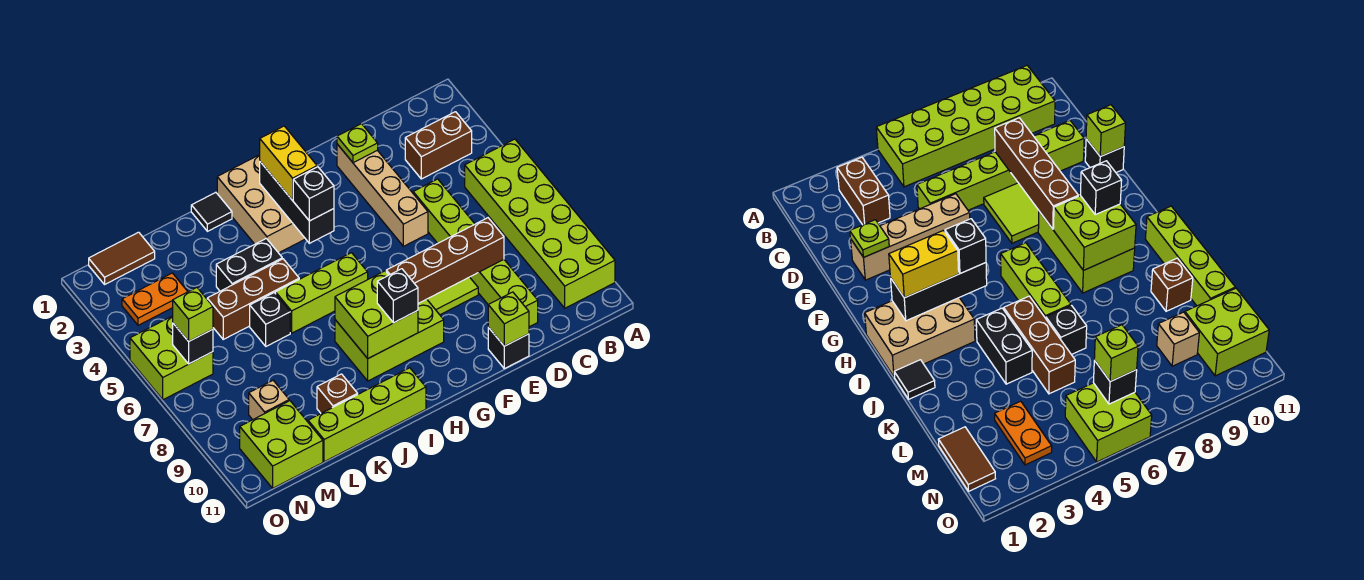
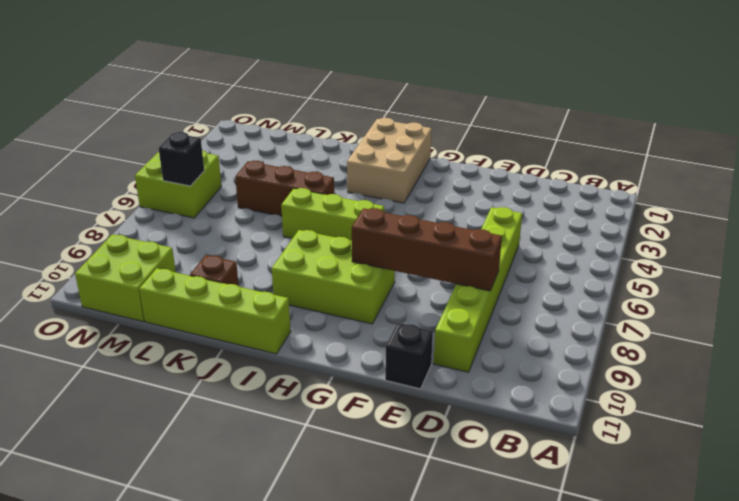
none -> lime 2x6 brick [465,139,615,308]
none -> brown 1x2 brick [405,112,472,179]
none -> tan 1x4 brick [337,144,428,246]
none -> lime 2x2 tile [427,277,478,315]

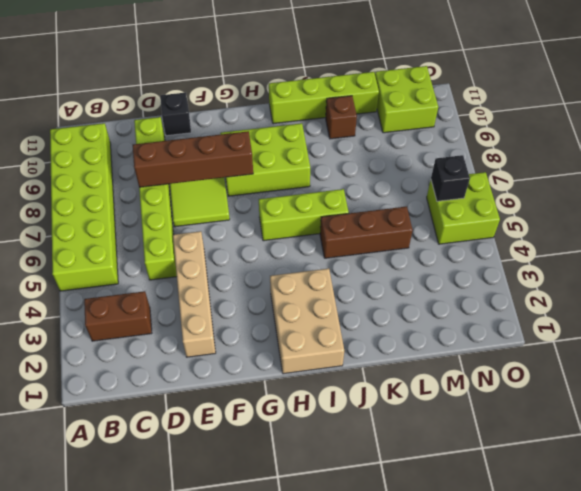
none -> black 1x1 tile [191,192,232,231]
none -> black 1x2 brick [216,238,282,291]
none -> black 1x1 brick [250,293,290,346]
none -> brown 1x2 tile [89,232,155,284]

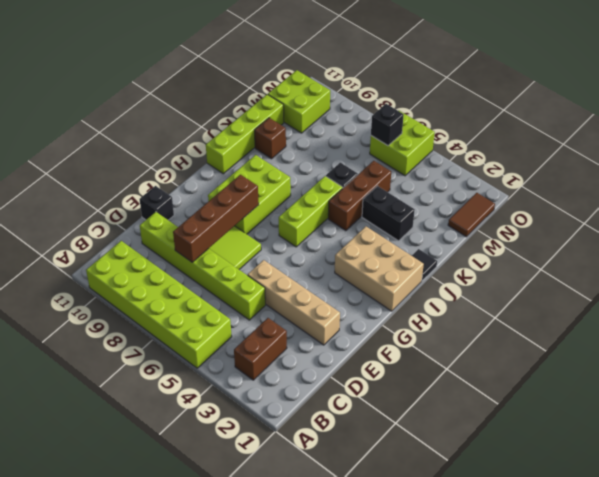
black 1x2 brick [362,186,415,241] -> black 1x2 brick turned to [216,238,282,291]
none -> orange 1x2 plate [122,273,188,325]
none -> tan 1x1 brick [249,381,289,420]
none -> lime 1x1 plate [337,124,378,163]
none -> lime 1x1 brick [488,292,529,346]

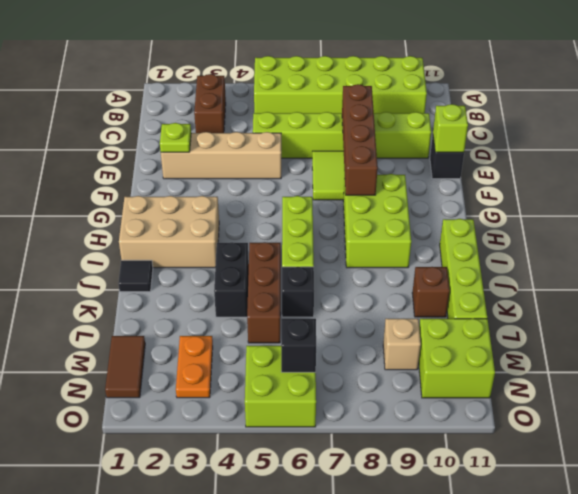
none -> black 1x3 brick [260,162,334,243]
none -> lime 2x2 brick [335,271,418,358]
none -> yellow 1x2 brick [260,126,317,200]
none -> black 1x1 brick [293,167,334,221]

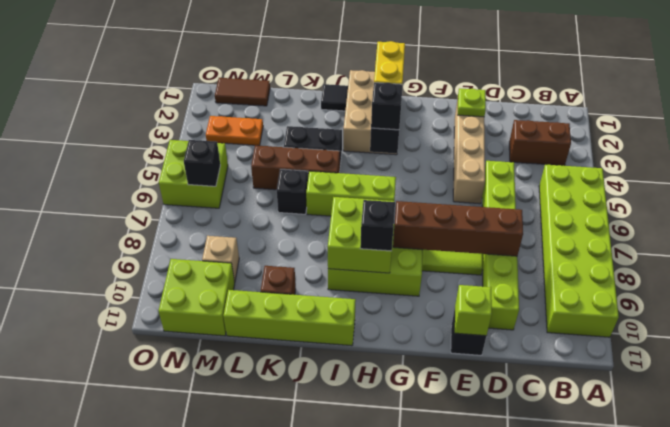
none -> lime 1x1 brick [173,287,213,341]

